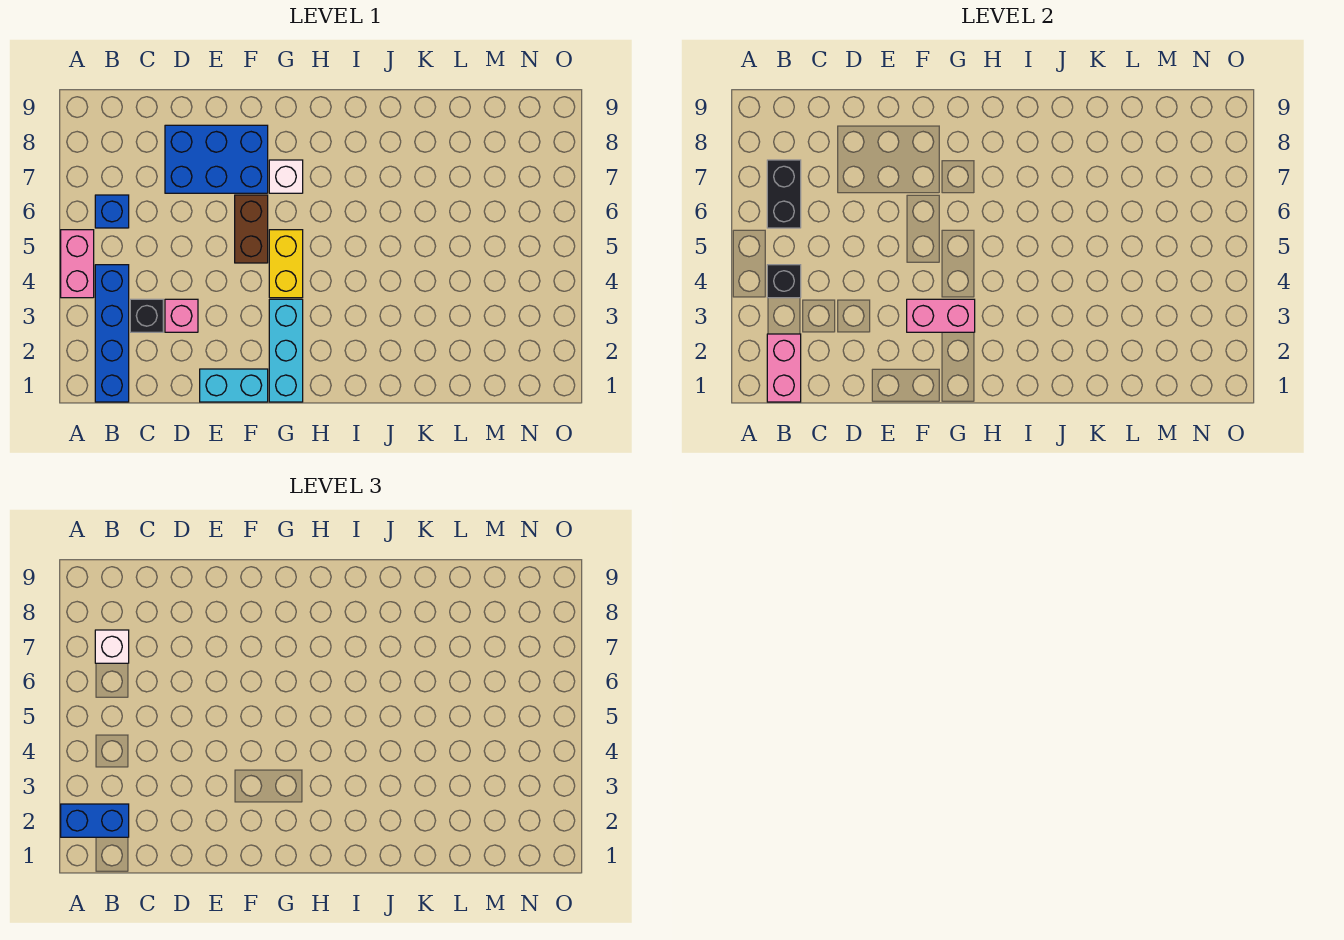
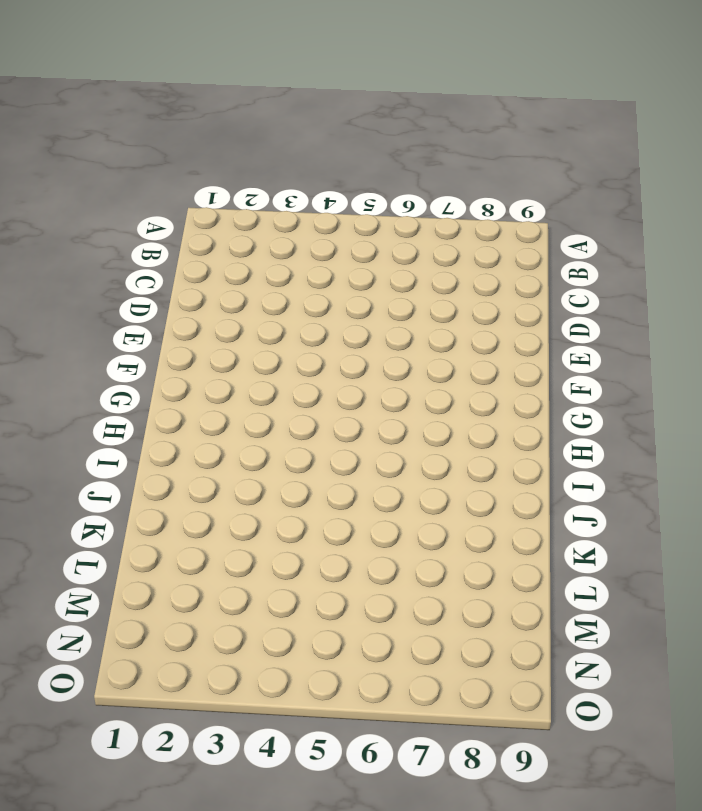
none -> pink 1x2 brick [61,230,94,298]
none -> blue 1x4 brick [95,265,129,402]
none -> blue 1x1 brick [95,195,129,228]

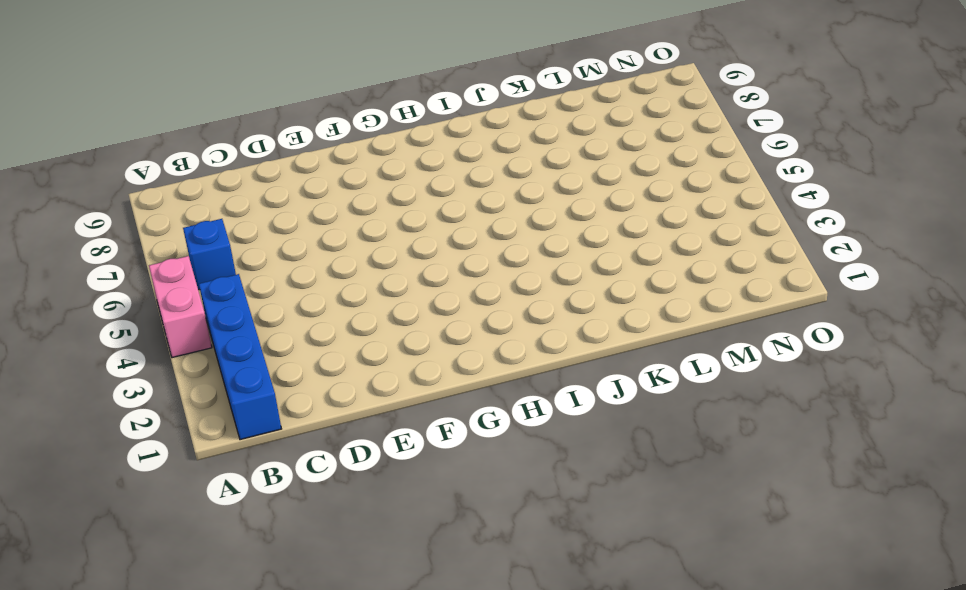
none -> black 1x1 brick [130,299,163,332]
none -> pink 1x1 brick [165,299,198,332]
none -> blue 2x3 brick [165,125,268,193]

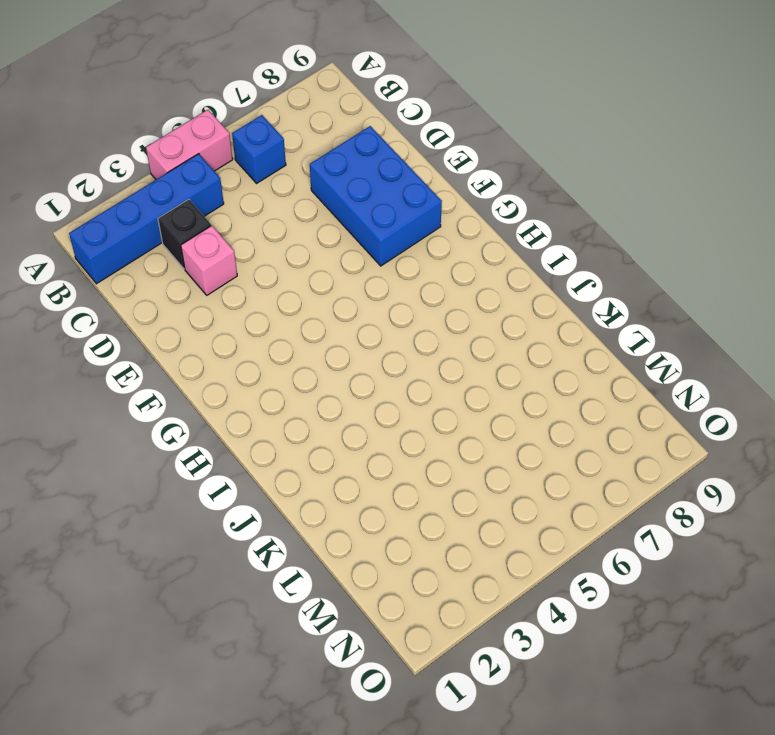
none -> cyan 1x2 brick [200,369,268,402]
none -> brown 1x2 brick [235,195,268,263]
none -> cyan 1x3 brick [269,299,303,402]

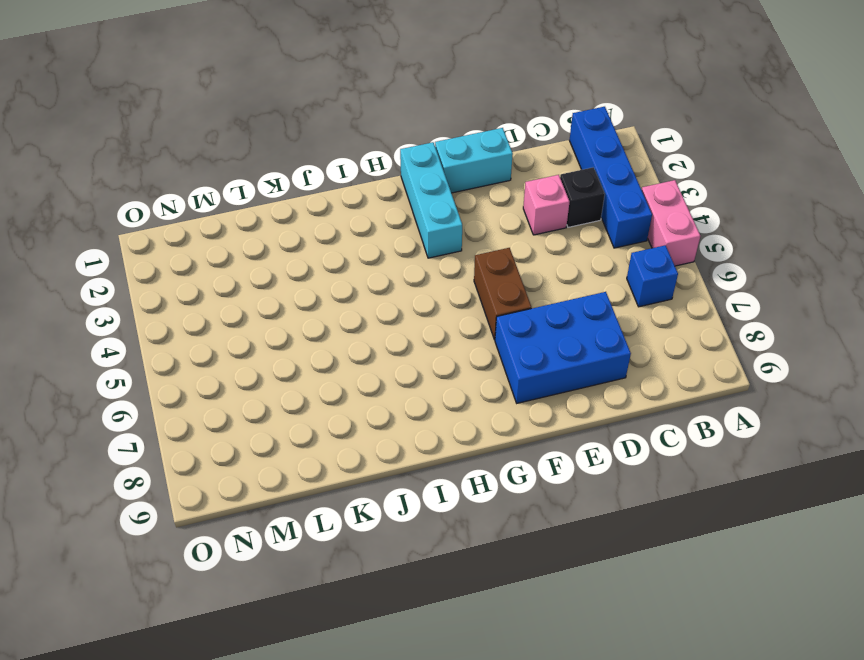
none -> yellow 1x2 brick [269,230,303,298]
none -> white 1x1 brick [269,160,303,193]
none -> pink 1x2 brick [767,334,801,402]

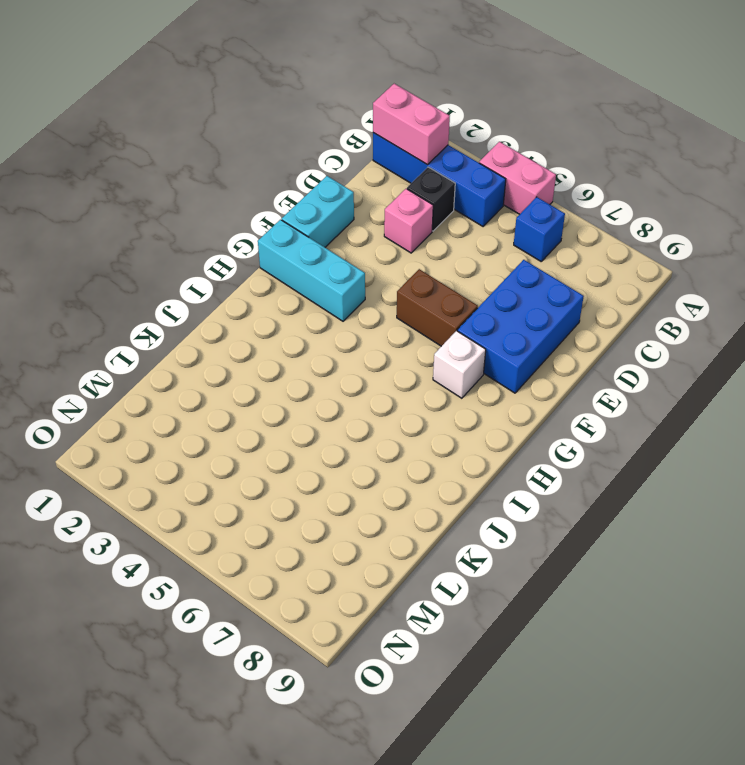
none -> yellow 1x2 brick [269,230,303,298]
none -> black 1x1 brick [767,265,801,298]
none -> black 1x2 brick [767,160,801,228]

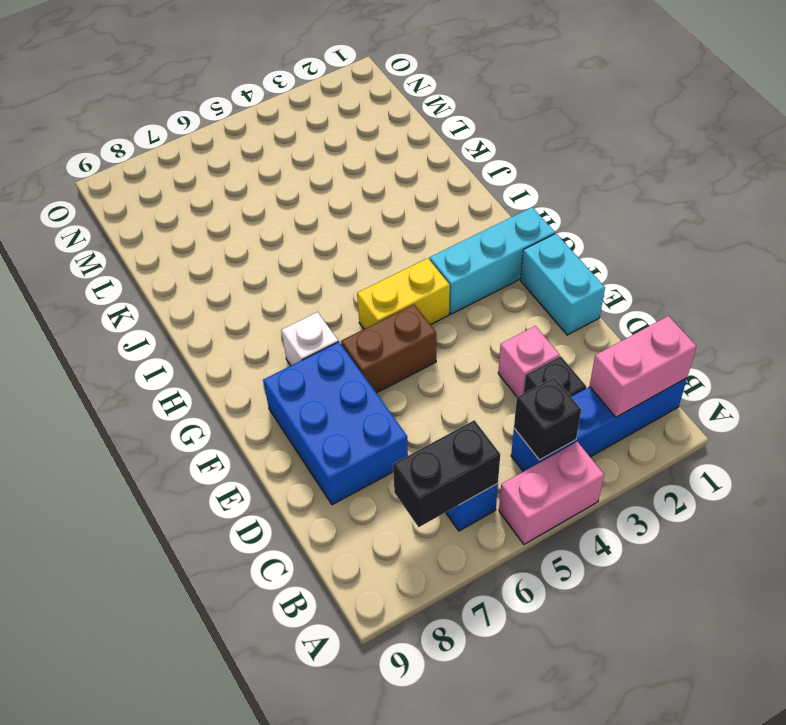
none -> pink 1x2 brick [907,299,975,332]
none -> blue 1x2 brick [61,804,129,837]
none -> white 1x1 brick [95,630,129,663]

